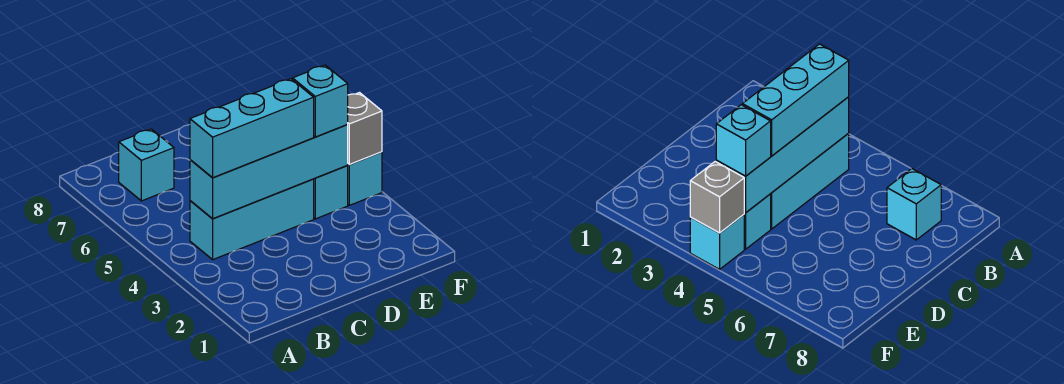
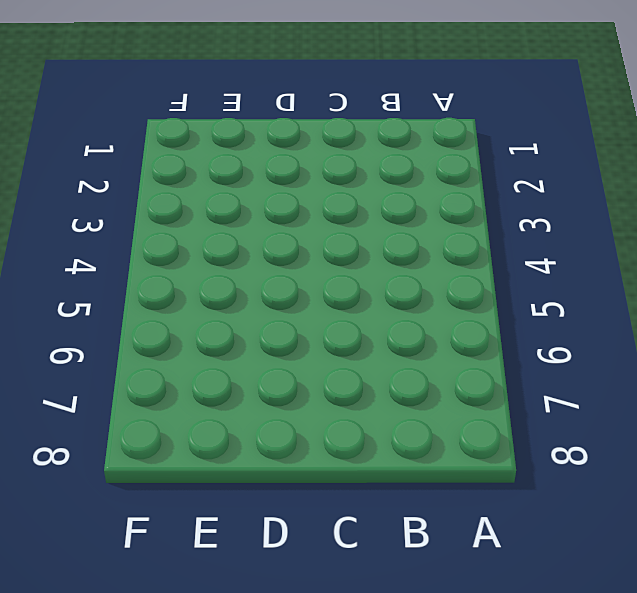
none -> cyan 1x3 brick [190,179,314,259]
none -> cyan 1x1 brick [119,129,174,201]

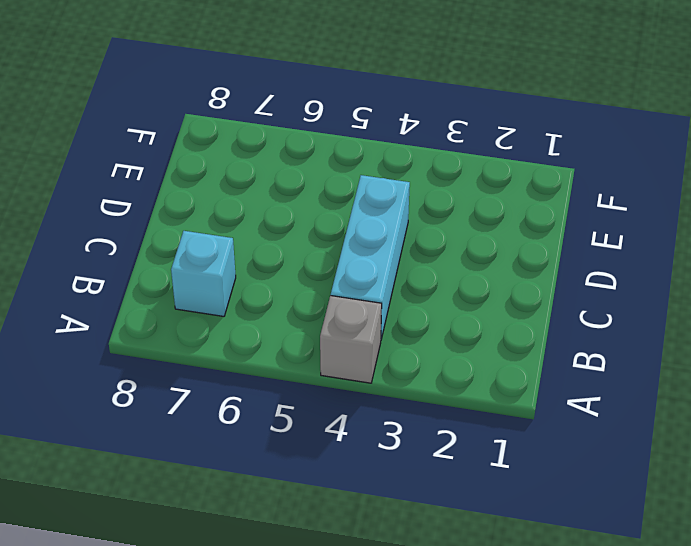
grey 1x1 brick [320,296,382,383] -> grey 1x1 brick moved to [348,93,382,165]
none -> cyan 1x1 brick [314,165,348,219]
none -> cyan 1x1 brick [348,152,382,205]

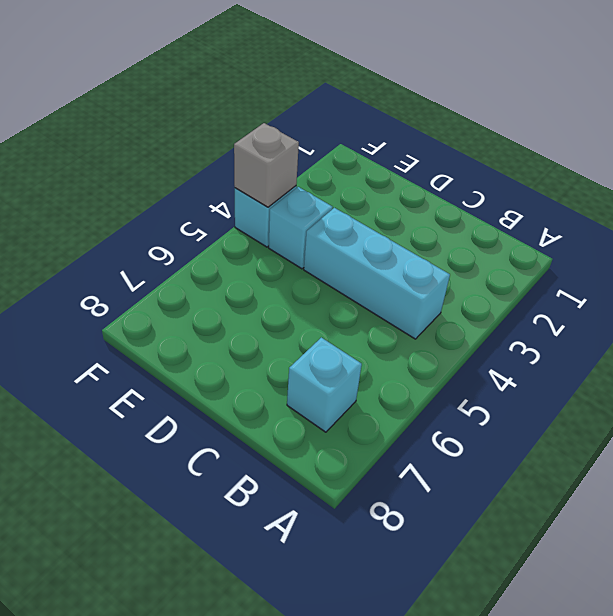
none -> cyan 1x4 brick [190,124,348,218]
none -> cyan 1x3 brick [190,79,314,178]

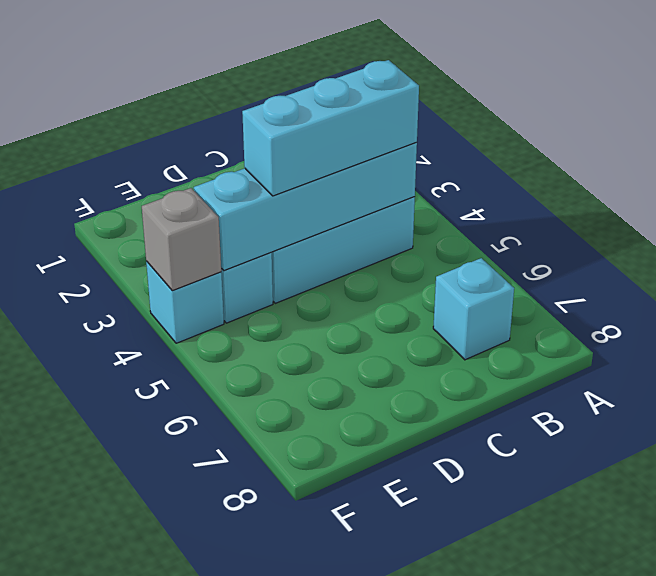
none -> cyan 1x1 brick [293,65,348,137]

